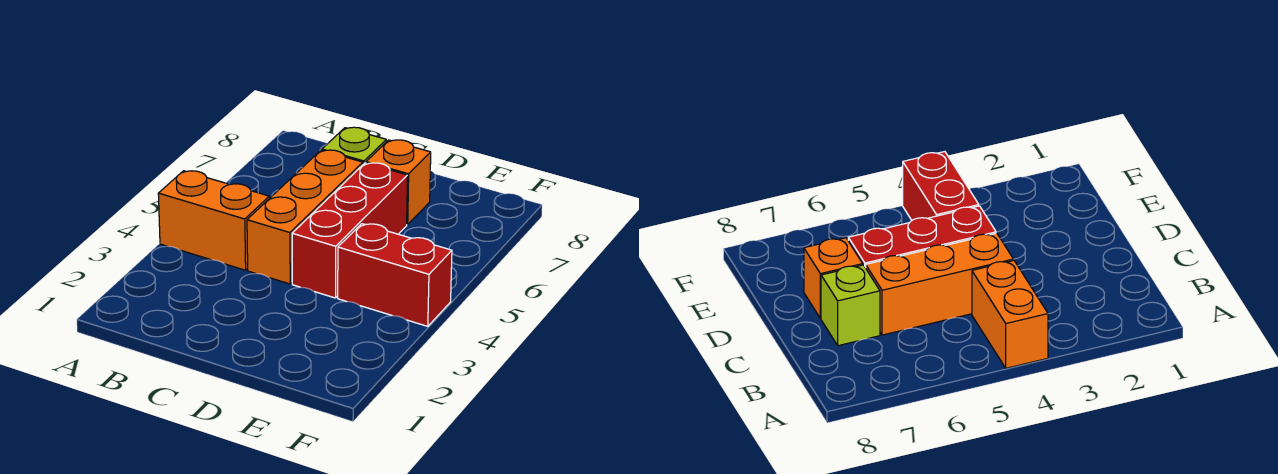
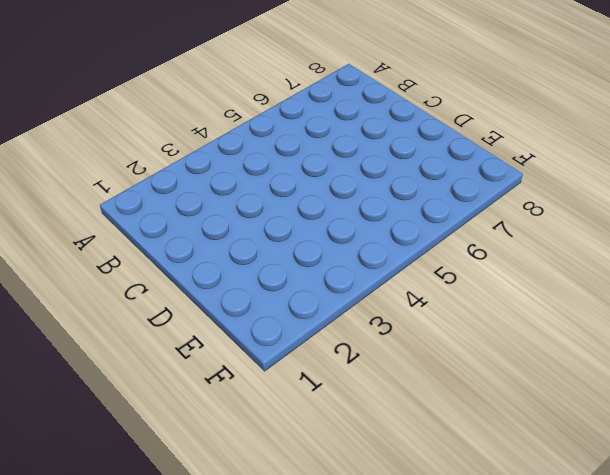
none -> orange 1x2 brick [158,171,269,270]
none -> orange 1x3 brick [247,150,363,284]

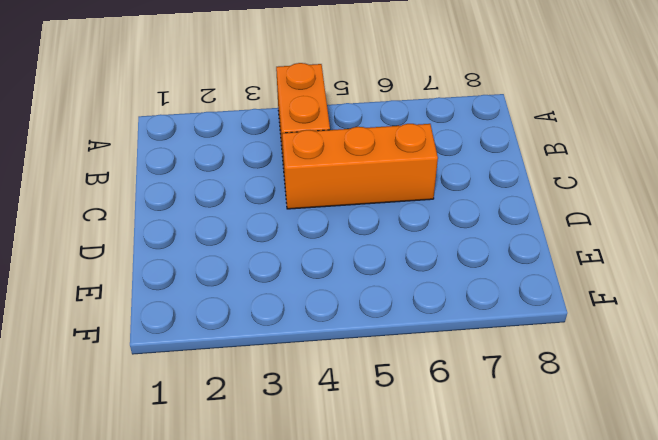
none -> lime 1x1 brick [322,127,386,164]
none -> red 1x3 brick [292,163,408,298]

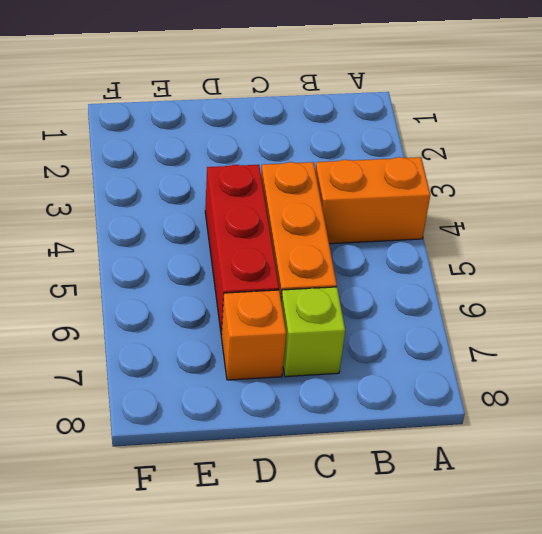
none -> red 1x2 brick [338,224,452,326]

